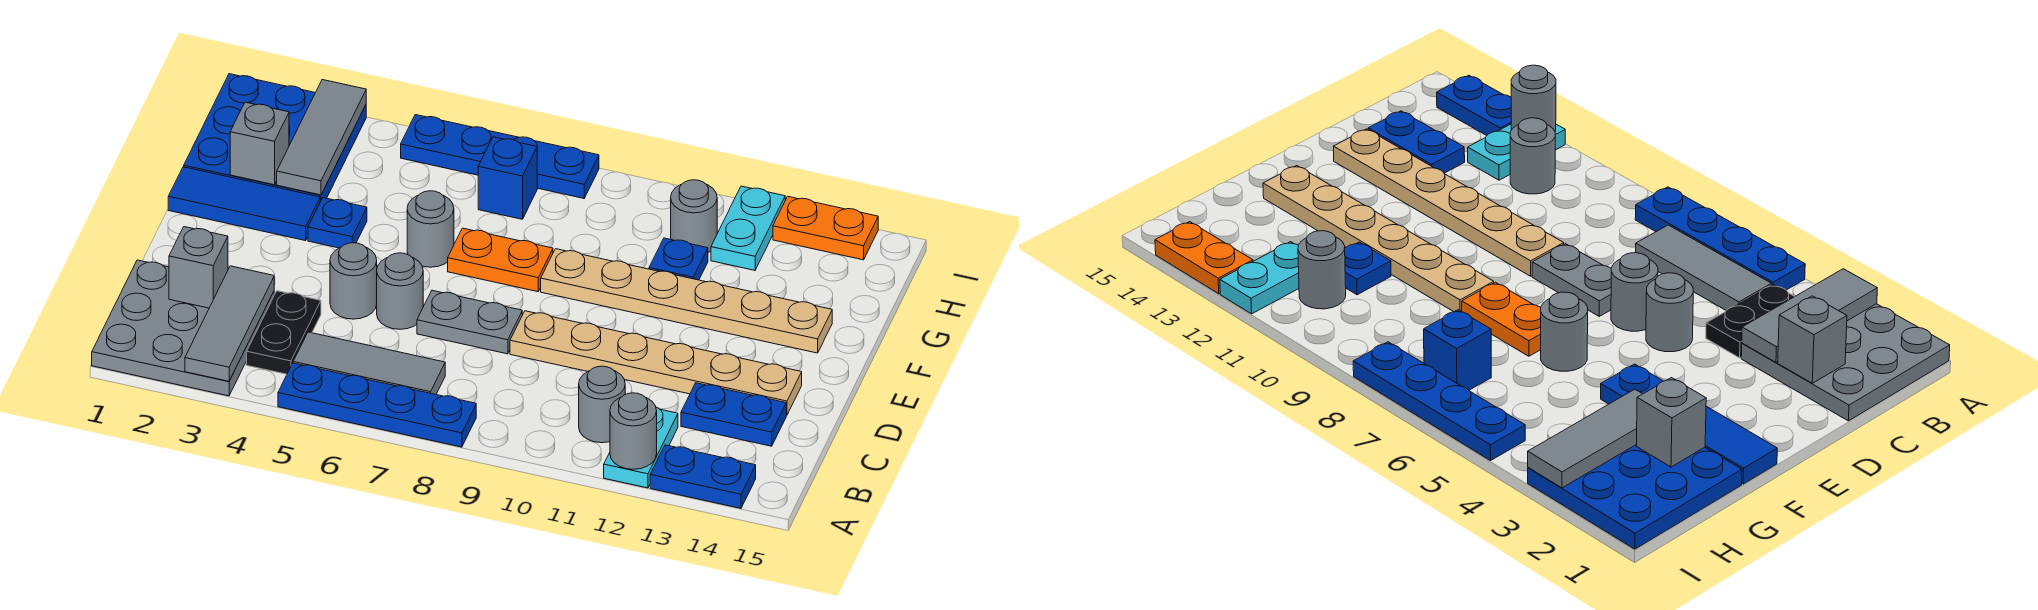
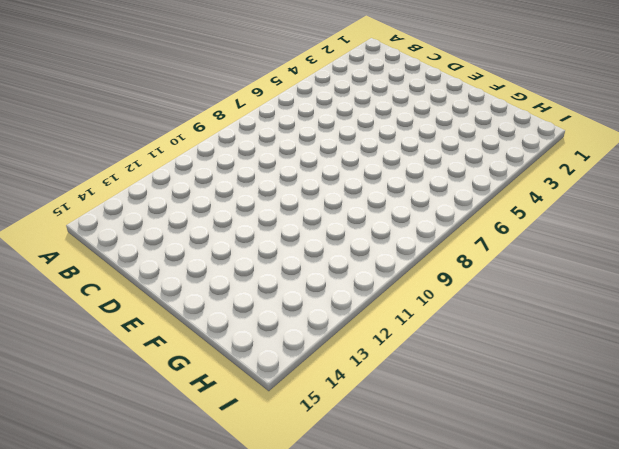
none -> grey 3x3 plate [92,260,274,396]
none -> blue 1x4 plate [278,363,476,447]
none -> cyan 1x2 plate [604,407,678,488]

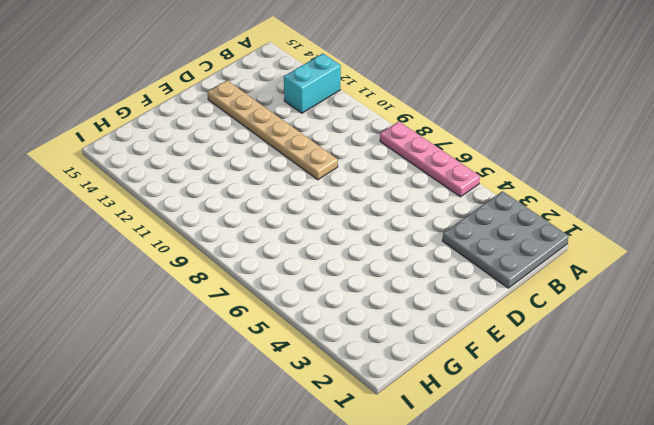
pink 1x4 plate [380,122,480,197] -> blue 1x4 plate [278,363,476,447]
cyan 1x2 brick [284,53,341,113] -> cyan 1x2 plate [604,407,678,488]
none -> blue 1x2 plate [650,445,756,508]
none -> black 1x2 plate [247,291,321,374]
none -> grey 1x3 tile [293,332,445,394]

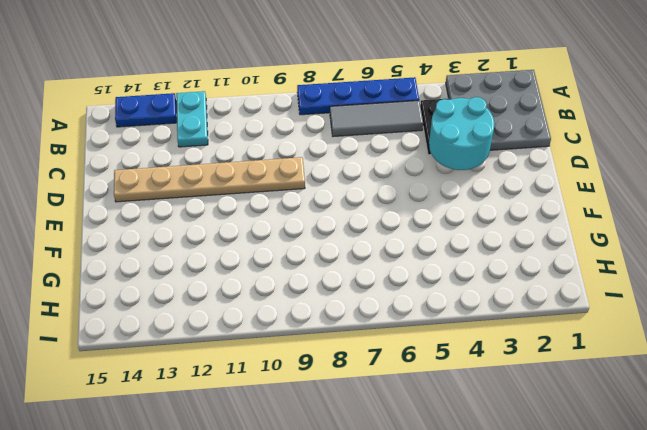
cyan 2x2 round brick [429,97,494,170] -> grey 1x3 tile [185,266,274,381]
none -> grey 1x1 round brick [579,366,625,443]
none -> blue 1x2 plate [681,383,786,446]
none -> grey 1x1 round brick [330,243,377,319]

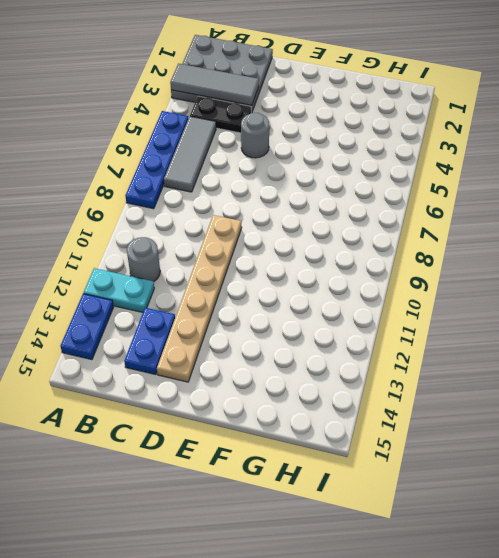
none -> grey 1x1 round brick [377,253,423,329]
none -> grey 1x2 plate [417,290,522,354]
none -> blue 1x3 tile [168,167,320,241]

